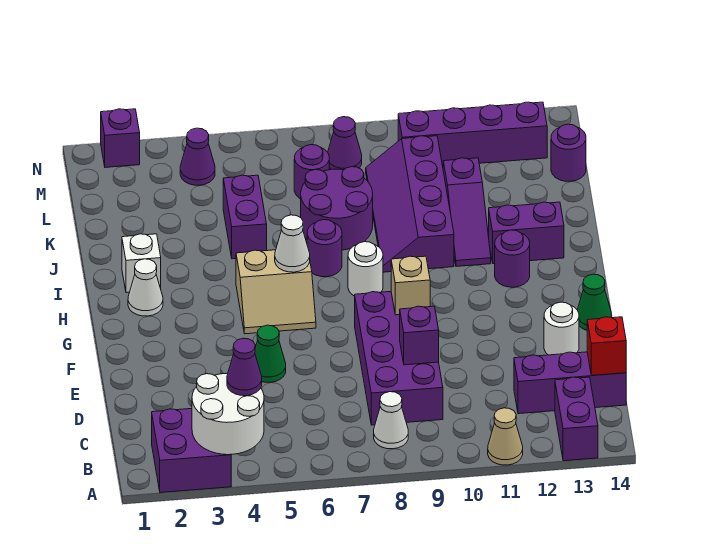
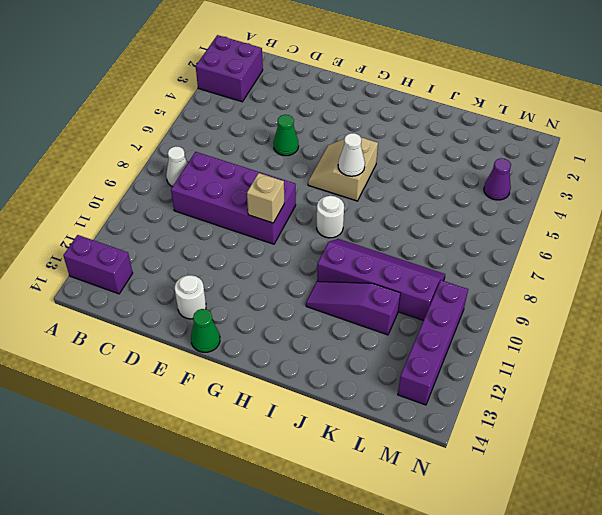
none -> tan 1x1 cone [488,408,523,465]
none -> purple 1x3 brick [514,352,626,414]
none -> white 1x1 cone [128,259,163,316]
none -> purple 1x1 round brick [495,230,530,287]

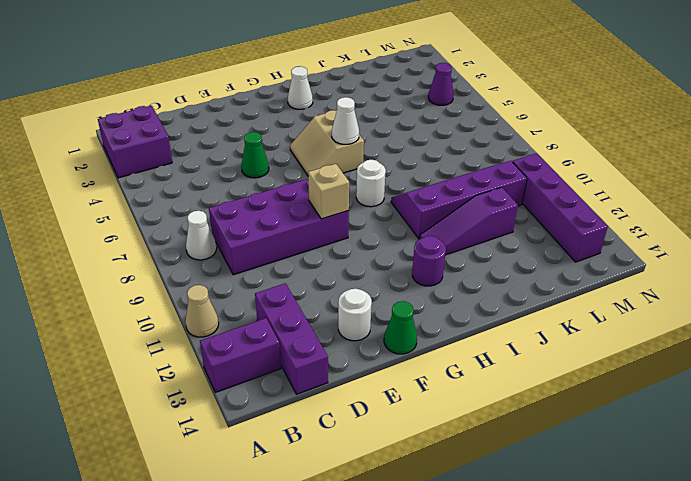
none -> white 1x1 brick [122,234,161,293]
none -> purple 1x1 round brick [307,220,342,277]
none -> purple 1x2 brick [489,202,564,264]
none -> purple 1x2 brick [223,175,267,259]

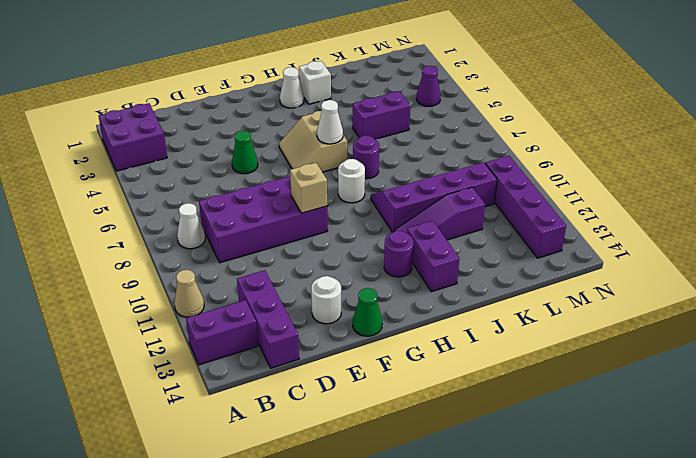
none -> purple 2x2 round brick [301,167,373,250]
none -> purple 1x1 round brick [294,145,329,199]
none -> purple 1x1 round brick [551,124,586,181]
none -> purple 1x1 cone [328,117,362,170]

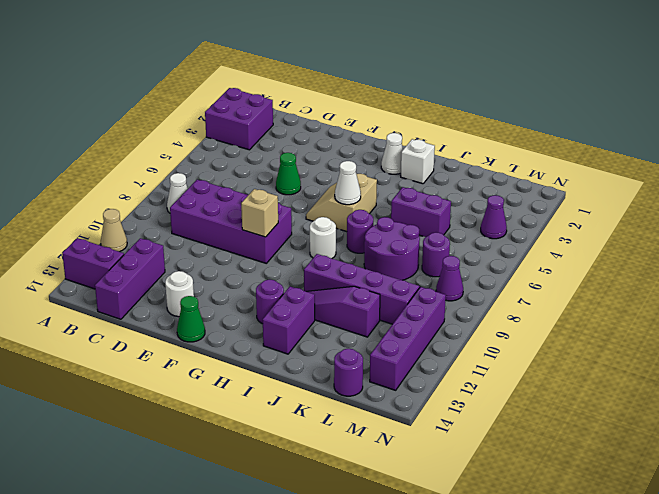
none -> purple 1x1 brick [101,109,140,167]
none -> white 2x2 round brick [192,373,264,455]
none -> red 1x1 brick [587,317,626,375]
none -> purple 1x1 brick [400,306,439,365]

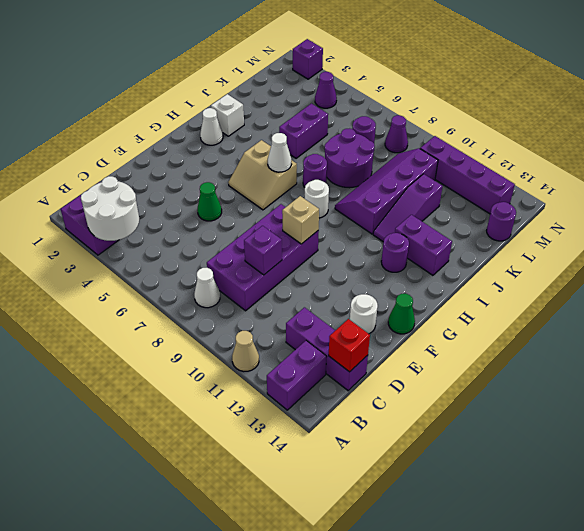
none -> purple 1x1 cone [227,338,262,396]

